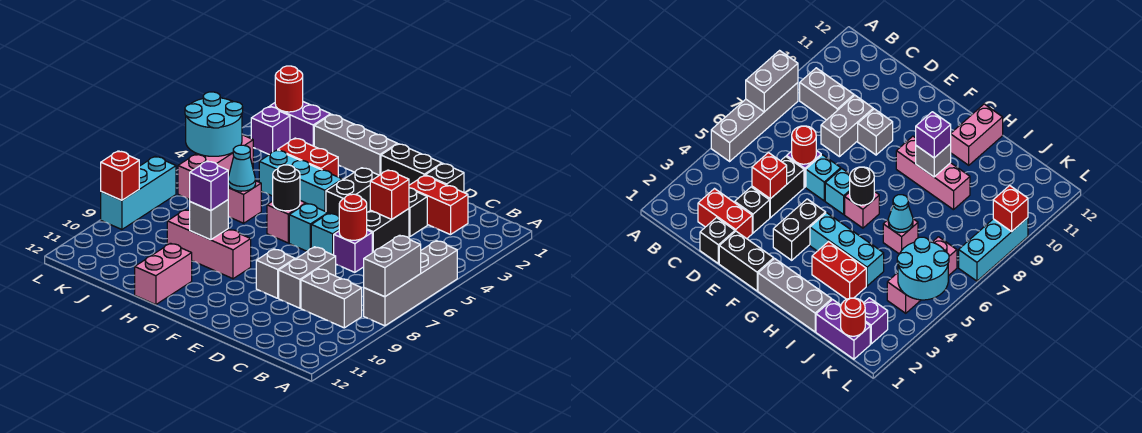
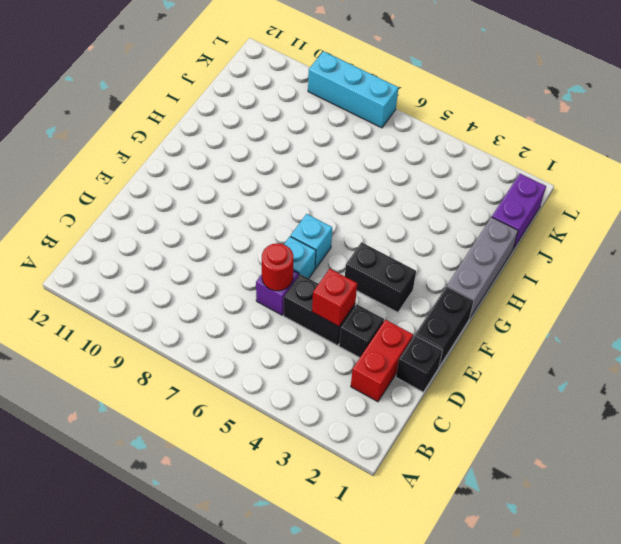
none -> grey 1x4 brick [364,241,457,326]
none -> grey 1x2 brick [301,269,362,328]
none -> grey 1x2 brick [279,247,336,308]
none -> grey 1x1 brick [256,249,295,298]

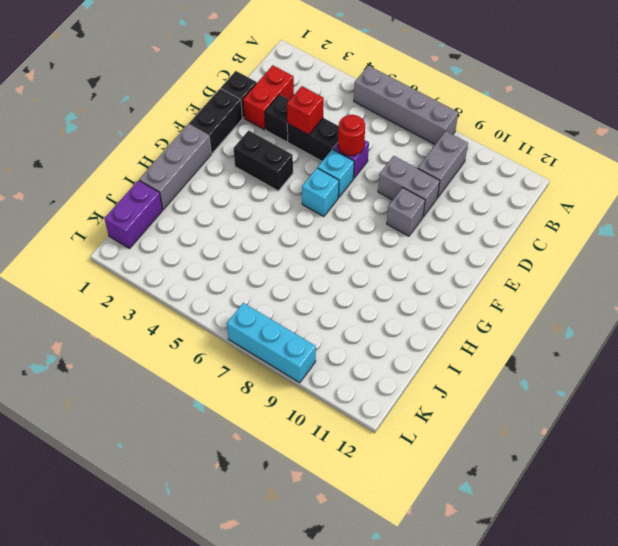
none -> cyan 1x3 brick [259,150,342,212]
none -> pink 1x1 brick [267,201,306,243]
none -> pink 1x3 brick [167,210,251,279]
none -> red 1x2 brick [278,138,339,177]

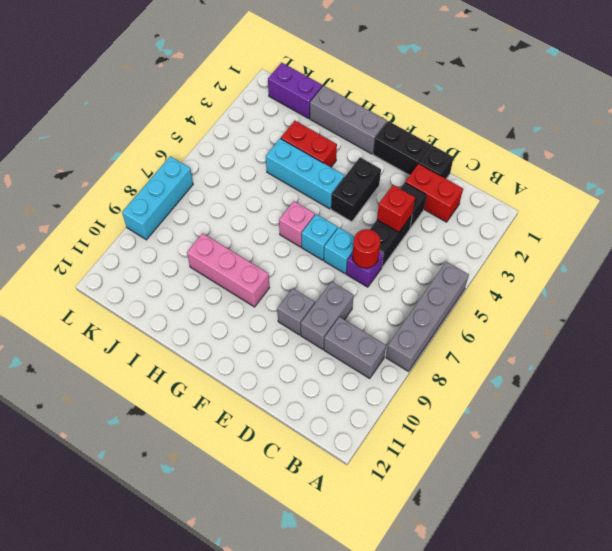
none -> pink 1x2 brick [135,243,192,305]
none -> pink 1x1 brick [228,181,262,223]
none -> purple 1x1 brick [251,107,290,155]
none -> pink 1x3 brick [178,135,253,199]

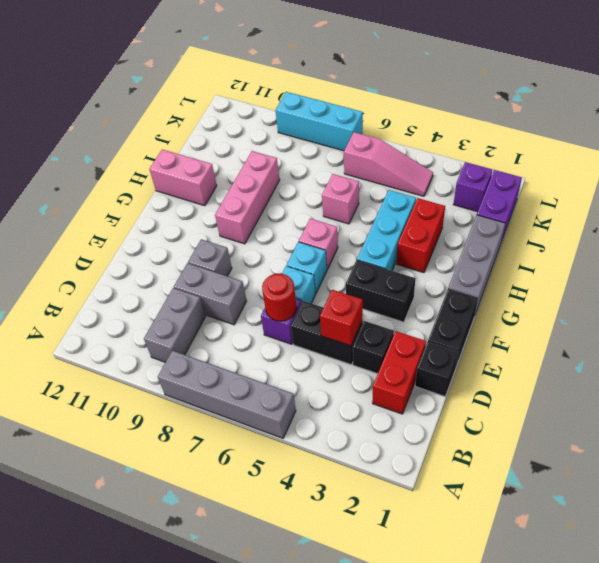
pink 1x3 slope [344,132,433,196] -> pink 1x3 brick [178,135,253,199]
none -> grey 1x2 brick [364,235,421,297]
none -> black 1x1 round brick [273,165,300,211]
none -> grey 1x1 brick [190,200,228,240]
none -> cyan 1x1 cone [228,145,256,191]

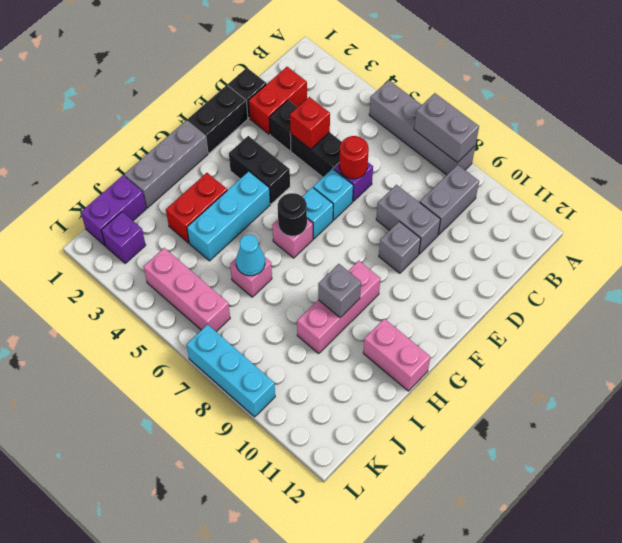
none -> red 1x1 round brick [275,66,303,112]
none -> cyan 2x2 round brick [185,92,243,156]
none -> red 1x1 brick [101,151,139,200]
none -> purple 1x1 brick [190,161,228,211]

